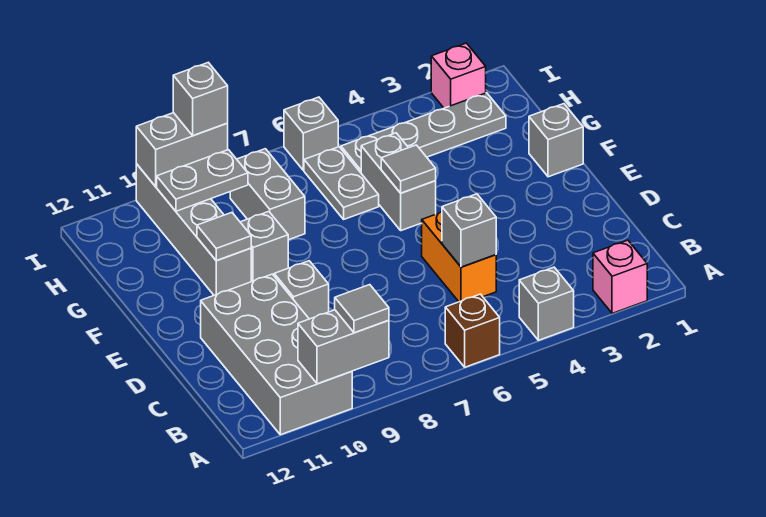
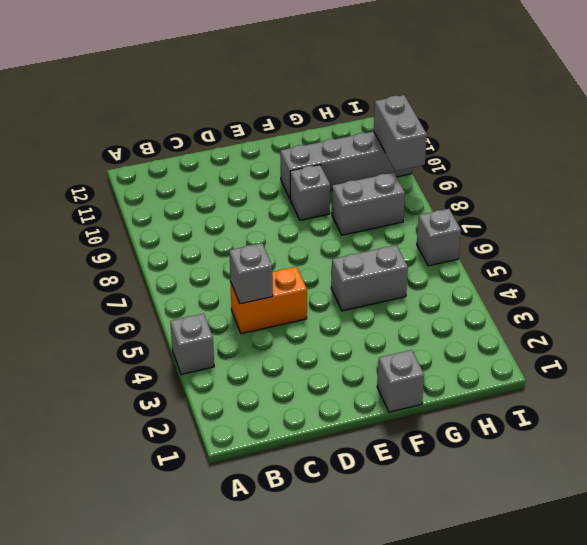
none -> pink 1x1 brick [593,240,647,313]
none -> brown 1x1 brick [445,294,500,367]
none -> grey 2x4 brick [201,274,352,435]

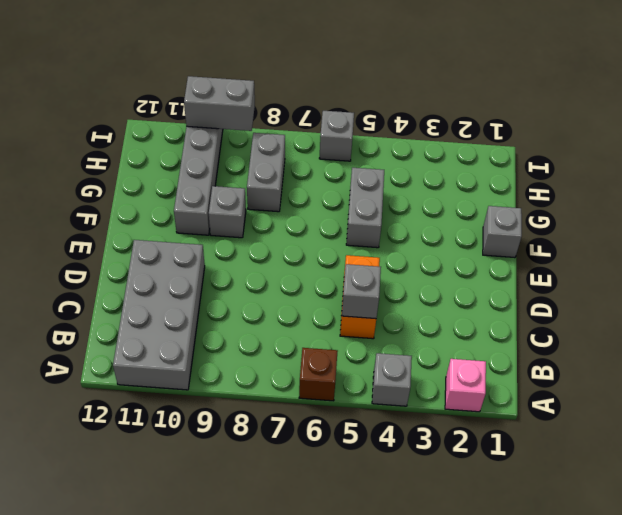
none -> grey 1x1 brick [274,261,329,319]
none -> grey 1x2 plate [304,147,379,219]
none -> grey 1x4 plate [341,93,506,173]

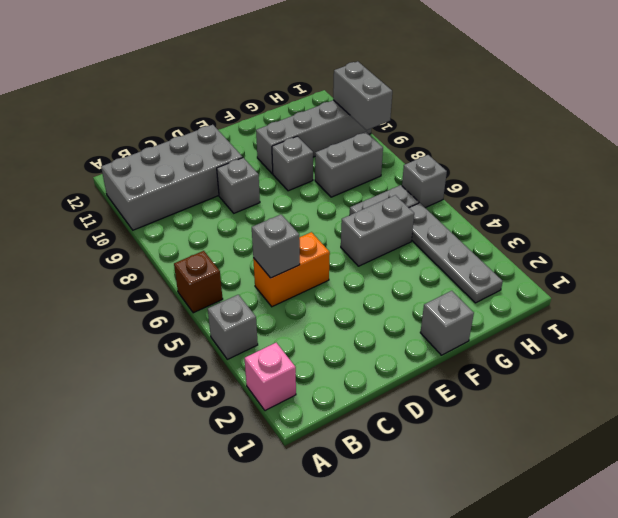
none -> pink 1x1 brick [431,43,486,108]
none -> grey 1x2 brick [298,310,389,384]
none -> grey 1x1 tile [381,145,436,193]

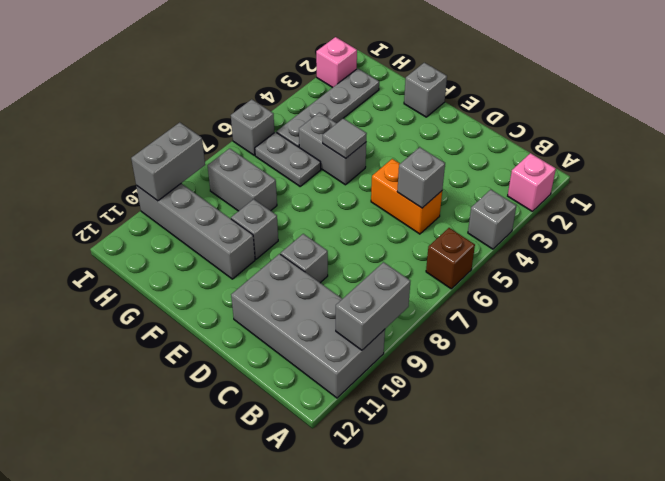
none -> grey 1x1 tile [197,213,251,261]
none -> grey 1x2 plate [157,150,248,211]
none -> grey 1x1 tile [335,285,389,333]

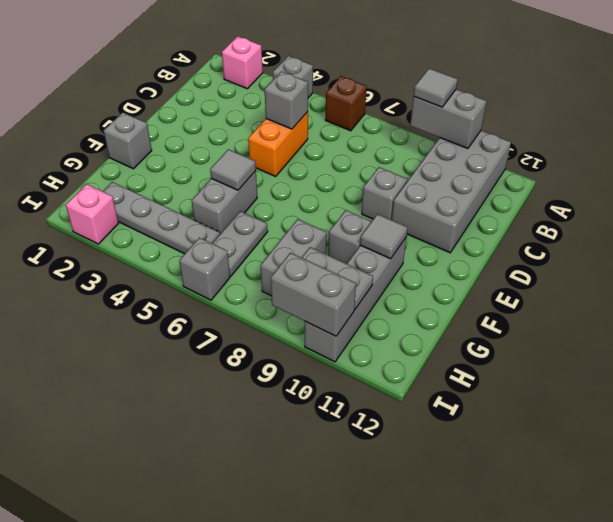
none -> grey 1x1 brick [173,62,228,135]

